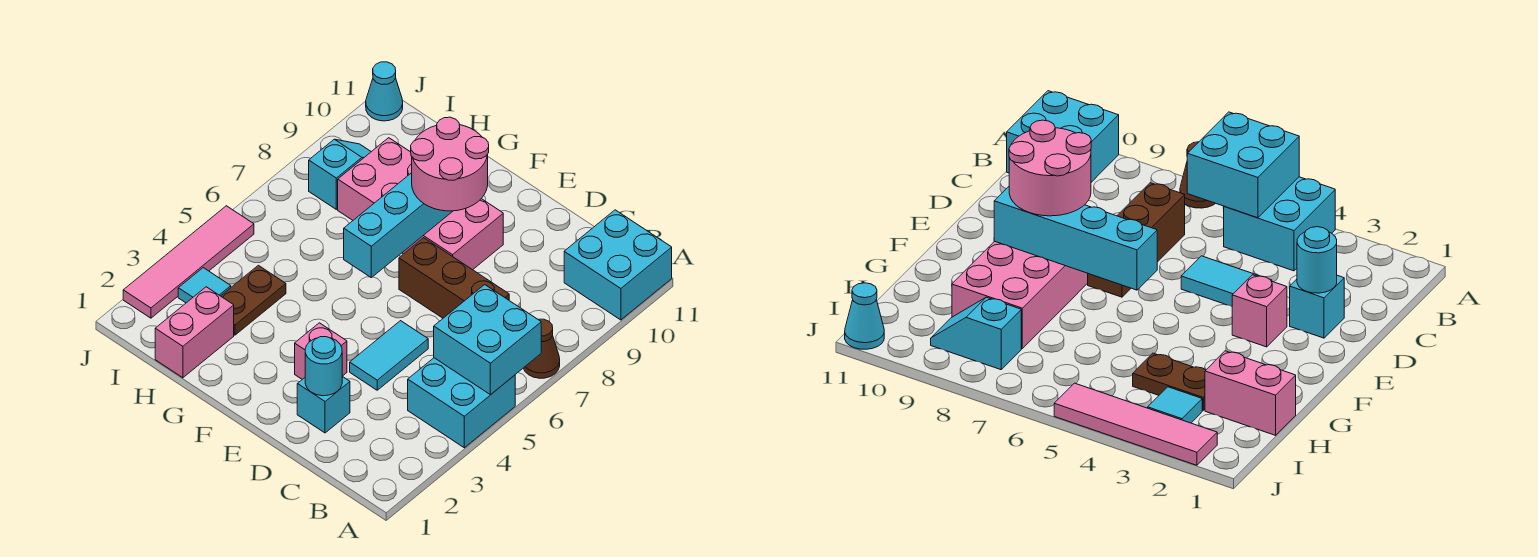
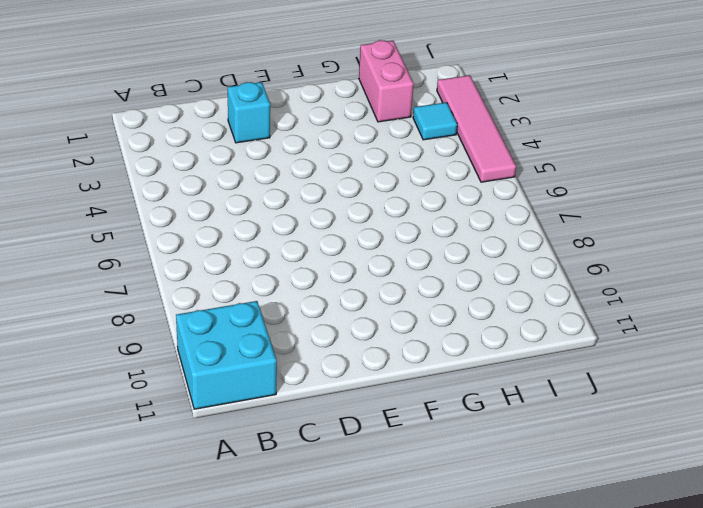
none -> cyan 2x2 brick [408,358,515,448]
none -> brown 1x1 cone [523,319,560,378]
none -> brown 1x3 brick [399,238,509,318]

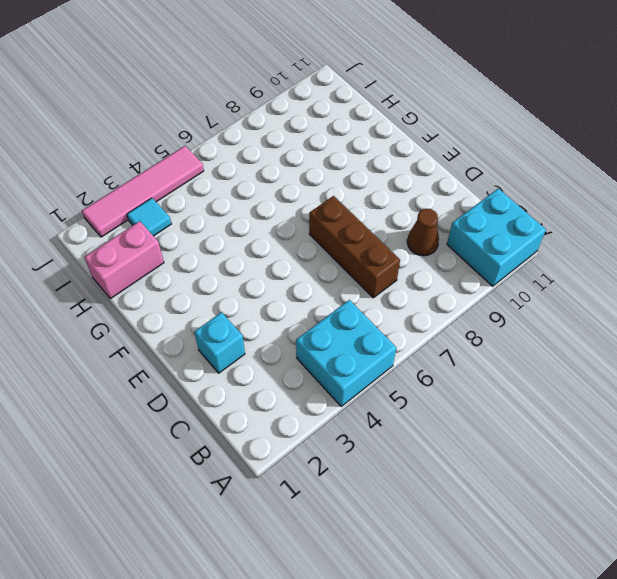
brown 1x1 cone [407,209,439,256] -> brown 1x1 cone moved to [523,319,560,378]
none -> cyan 1x2 tile [350,321,428,390]
none -> pink 1x1 brick [295,323,347,379]
none -> pink 2x4 brick [338,138,503,270]

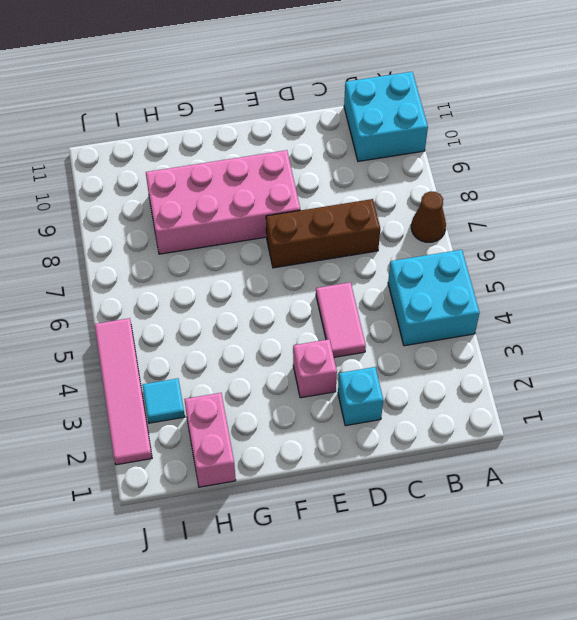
pink 1x2 tile [316,282,366,357] -> cyan 1x2 tile [350,321,428,390]
none -> brown 1x2 plate [221,265,286,335]
none -> cyan 1x2 slope [309,139,371,209]
none -> cyan 1x1 cone [366,62,403,121]

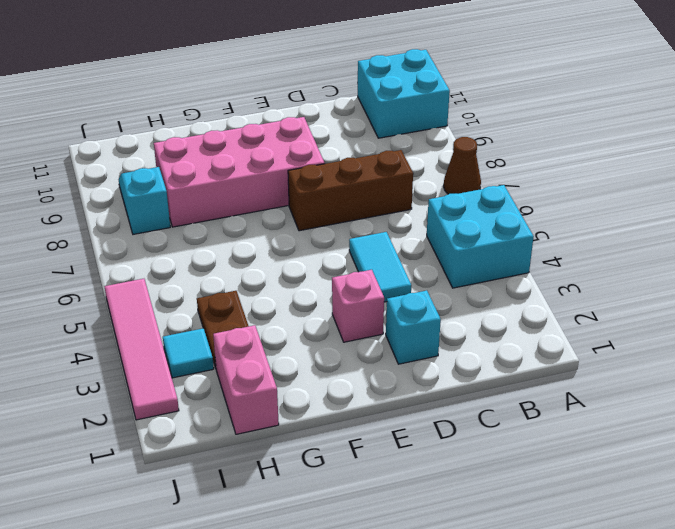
none -> cyan 1x1 cone [366,62,403,121]
none -> cyan 2x2 brick [434,285,541,395]
none -> cyan 1x1 round brick [305,337,342,396]

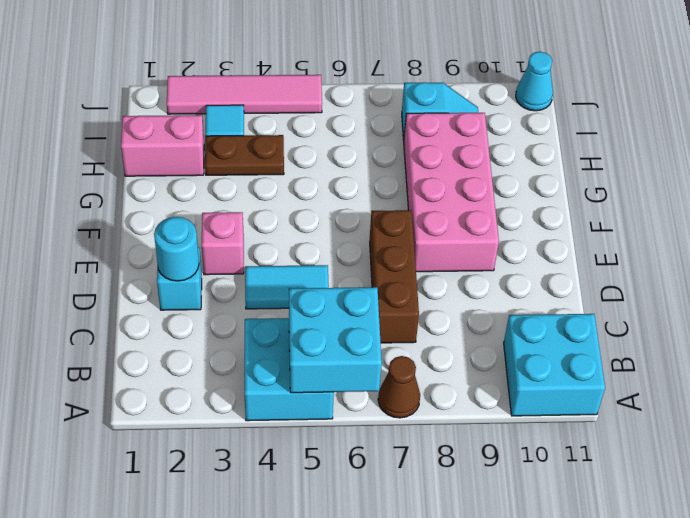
none -> cyan 1x4 brick [344,173,453,278]
none -> pink 2x2 round brick [411,117,489,211]

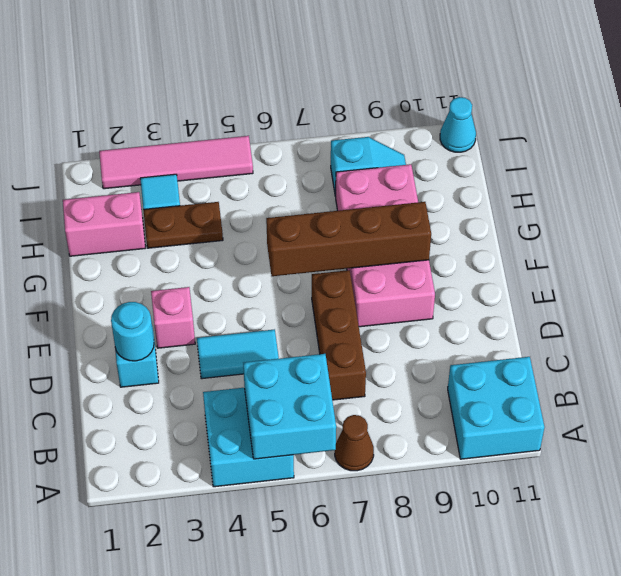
brown 1x4 brick [266,202,431,276] -> cyan 1x4 brick [344,173,453,278]
none -> pink 2x2 round brick [411,117,489,211]

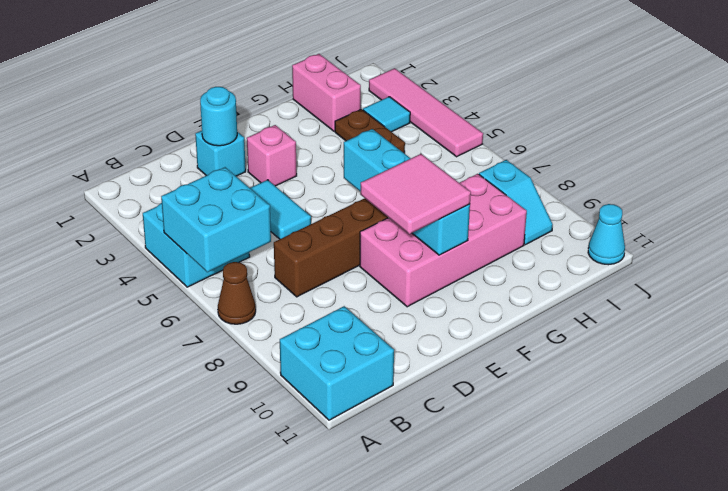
pink 2x2 tile [360,154,471,234] -> pink 2x2 round brick [411,117,489,211]

